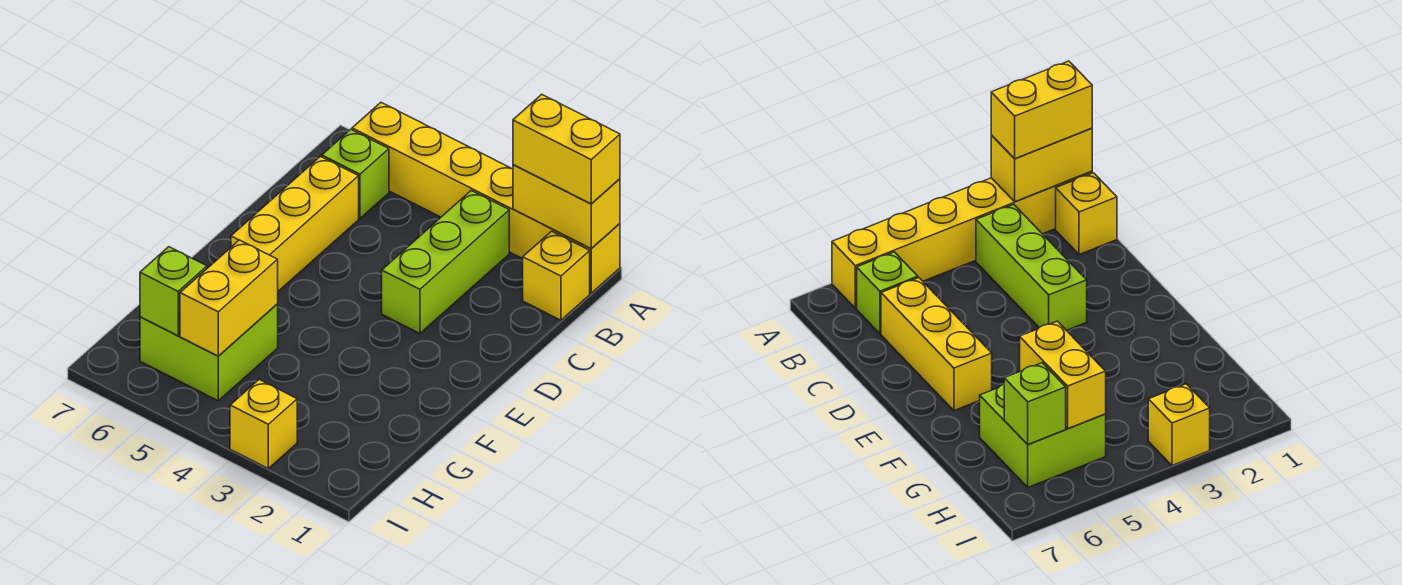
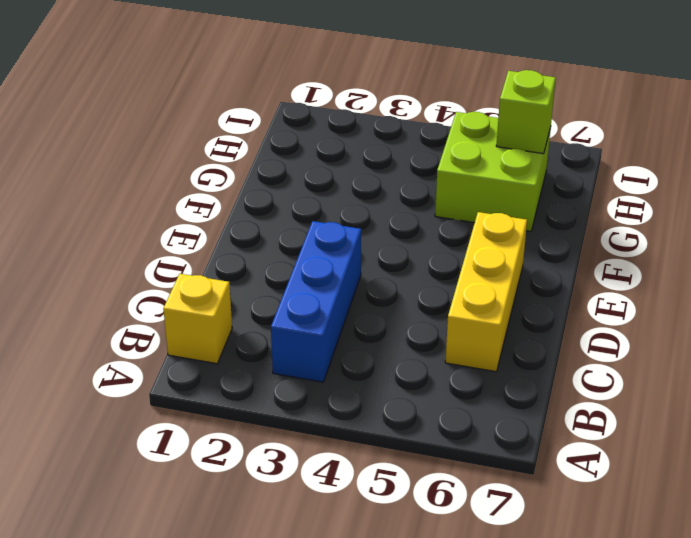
blue 1x3 brick [271,221,361,382] -> lime 1x3 brick [382,191,509,334]
none -> yellow 1x6 brick [352,103,620,293]
none -> lime 1x1 brick [322,129,389,218]

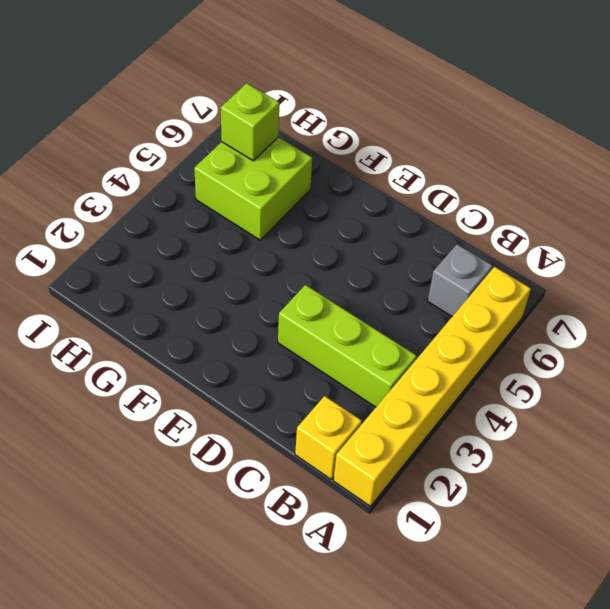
grey 1x1 brick [428,244,493,316] -> lime 1x1 brick [322,129,389,218]
none -> yellow 1x3 brick [231,156,359,291]
none -> yellow 1x1 brick [230,380,297,468]

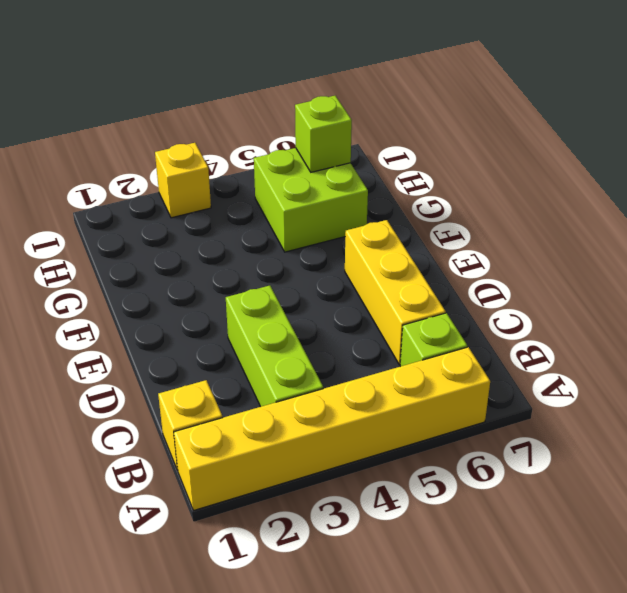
none -> yellow 1x2 brick [513,165,620,249]
none -> yellow 1x2 brick [180,240,278,356]

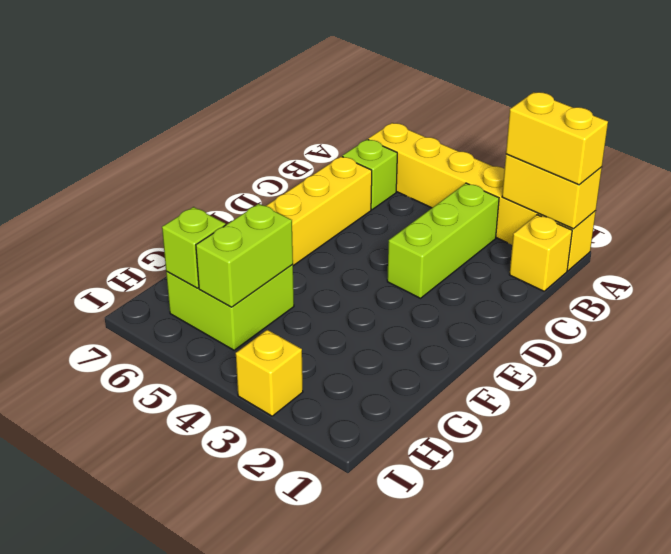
lime 1x2 brick [196,204,293,307] -> yellow 1x2 brick [180,240,278,356]

